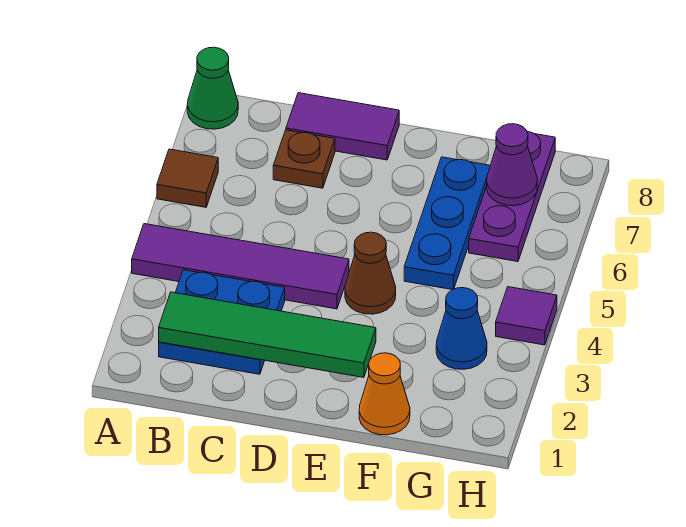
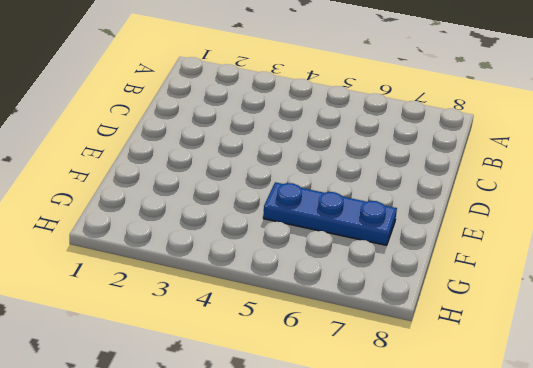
none -> purple 1x4 tile [132,224,349,309]
none -> brown 1x1 tile [157,149,218,207]
none -> green 1x1 cone [187,47,238,129]

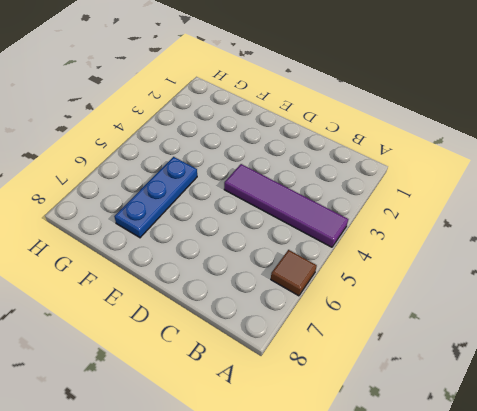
none -> green 1x1 cone [187,47,238,129]
none -> blue 2x2 plate [159,270,285,374]
none -> brown 1x1 plate [273,130,335,188]

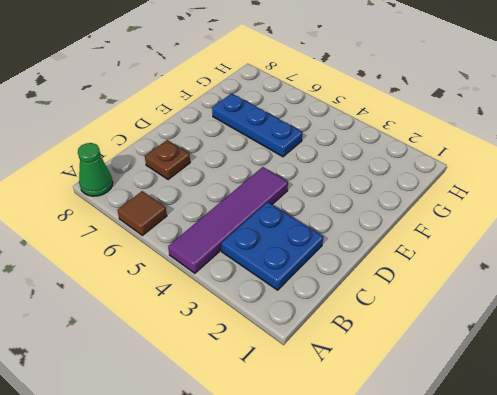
none -> purple 1x2 tile [286,93,399,160]
none -> brown 1x1 cone [345,232,396,314]
none -> orange 1x1 cone [359,353,410,435]

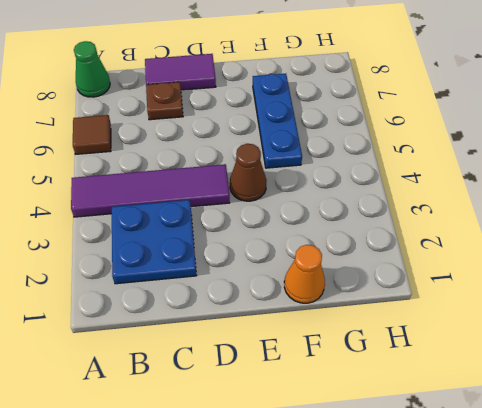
none -> blue 1x1 cone [436,288,487,369]
none -> purple 1x3 plate [469,132,555,262]
none -> purple 1x1 tile [496,287,557,345]

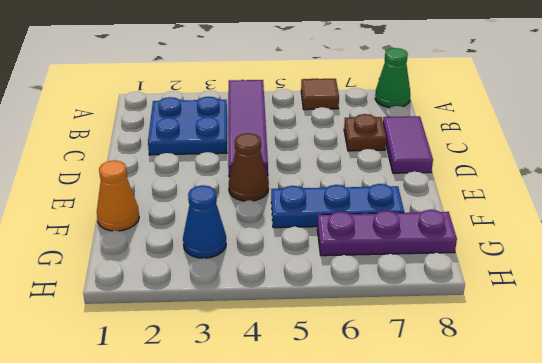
none -> purple 1x1 tile [496,287,557,345]
none -> green 1x4 tile [159,292,376,377]
none -> purple 1x1 cone [487,124,537,206]

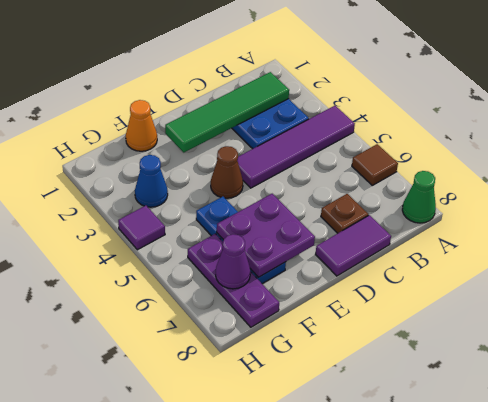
purple 2x2 plate [217,194,315,277] -> none

